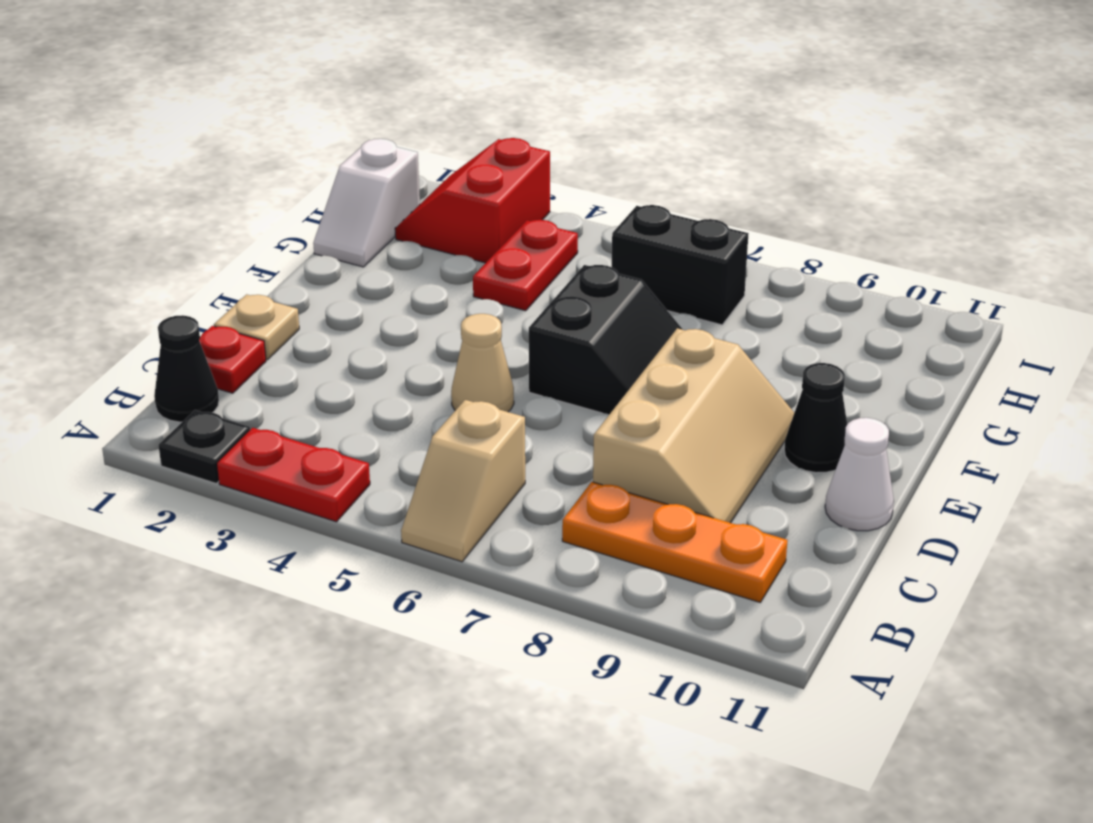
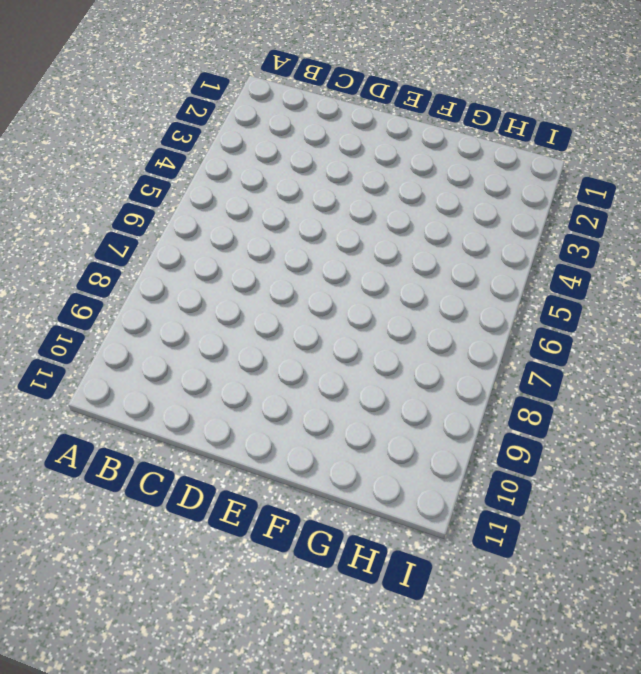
none -> black 1x1 plate [159,410,250,483]
none -> red 1x2 plate [217,428,370,522]
none -> tan 1x2 slope [401,400,525,562]

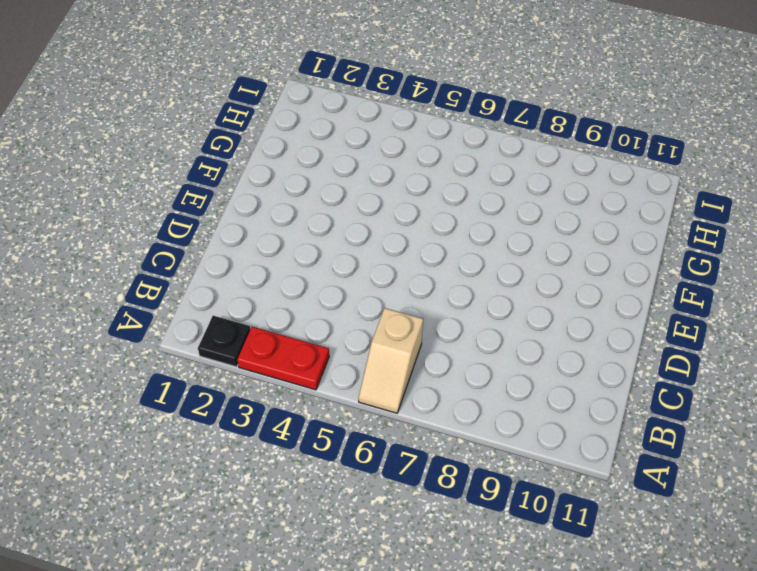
none -> black 1x1 cone [154,315,219,422]
none -> orange 1x3 plate [562,482,788,602]
none -> red 1x1 plate [199,326,266,393]

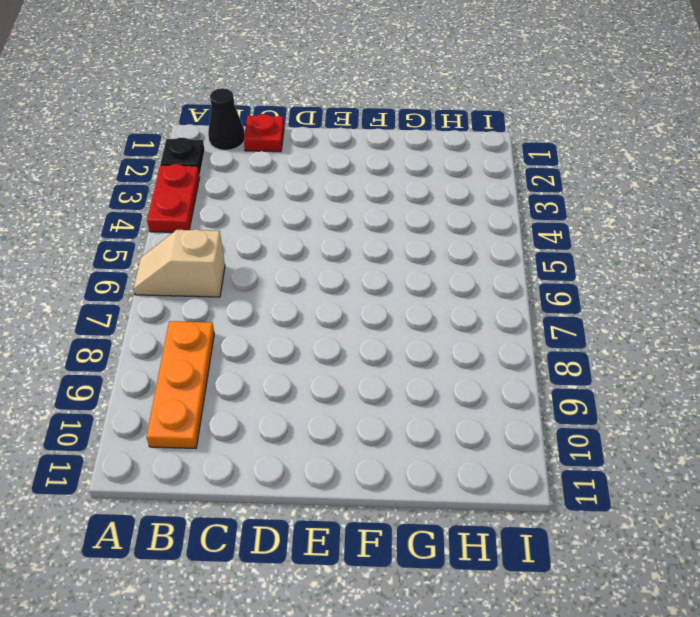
none -> tan 2x3 slope [593,328,794,523]
none -> tan 1x1 plate [214,294,299,360]
none -> tan 1x1 cone [451,314,514,412]

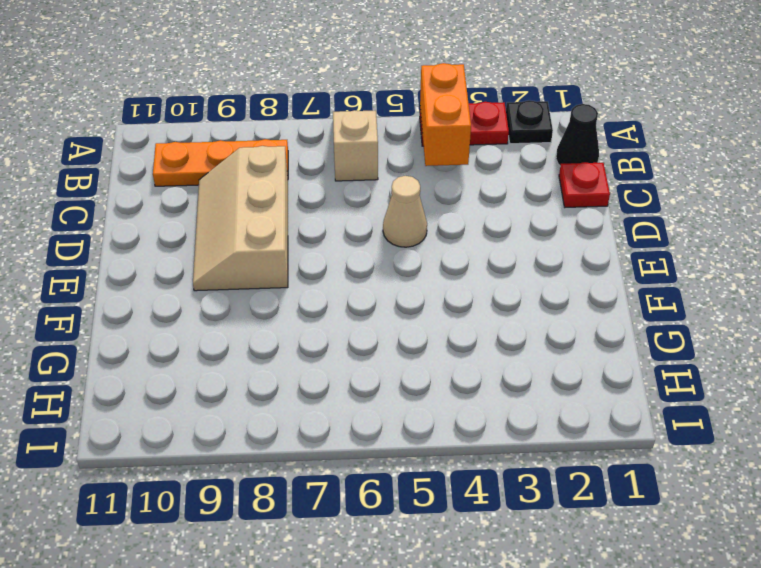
orange 1x2 brick [420,63,471,166] -> none
none -> tan 1x1 plate [214,294,299,360]
none -> white 1x1 cone [825,418,894,531]
none -> black 2x2 slope [529,265,683,414]

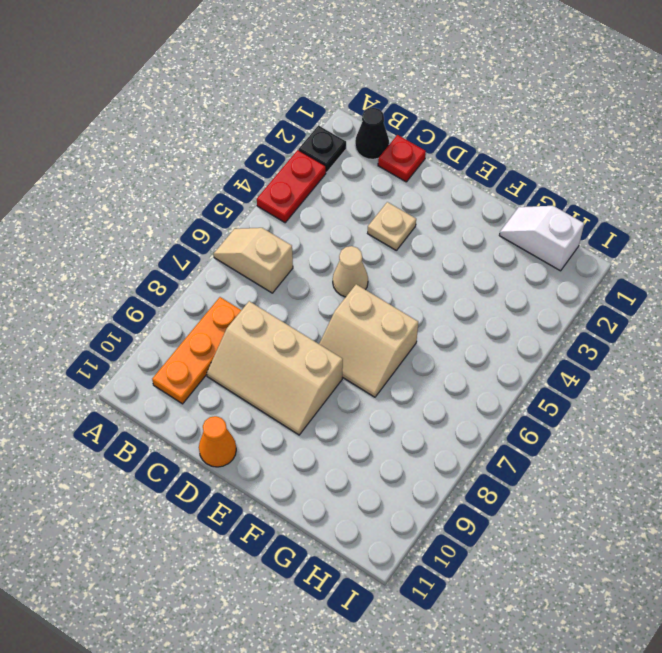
tan 1x1 plate [368,202,416,250] -> tan 1x1 plate moved to [214,294,299,360]
orange 1x1 cone [199,416,236,467] -> white 1x1 cone [825,418,894,531]
tan 2x2 slope [319,284,418,397] -> black 2x2 slope [529,265,683,414]
none -> black 1x1 cone [784,363,847,473]
none -> red 1x2 plate [473,220,578,311]
none -> red 2x2 slope [395,138,550,263]

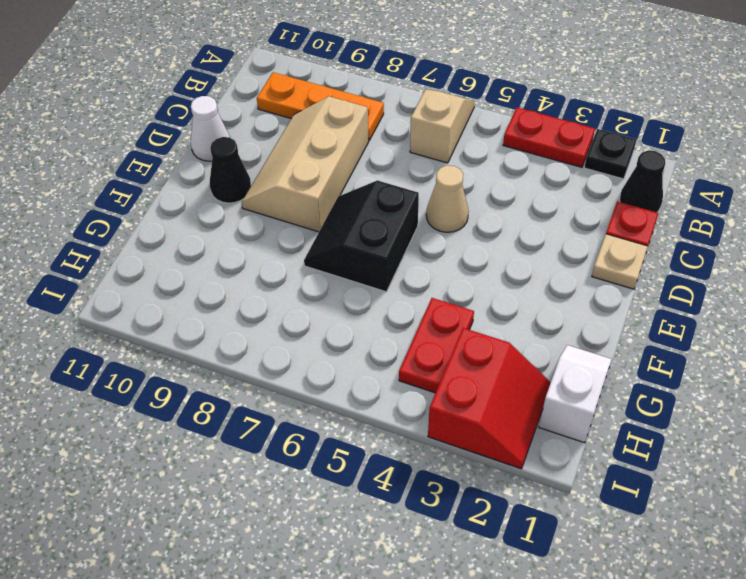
none -> black 1x2 brick [612,205,749,325]

